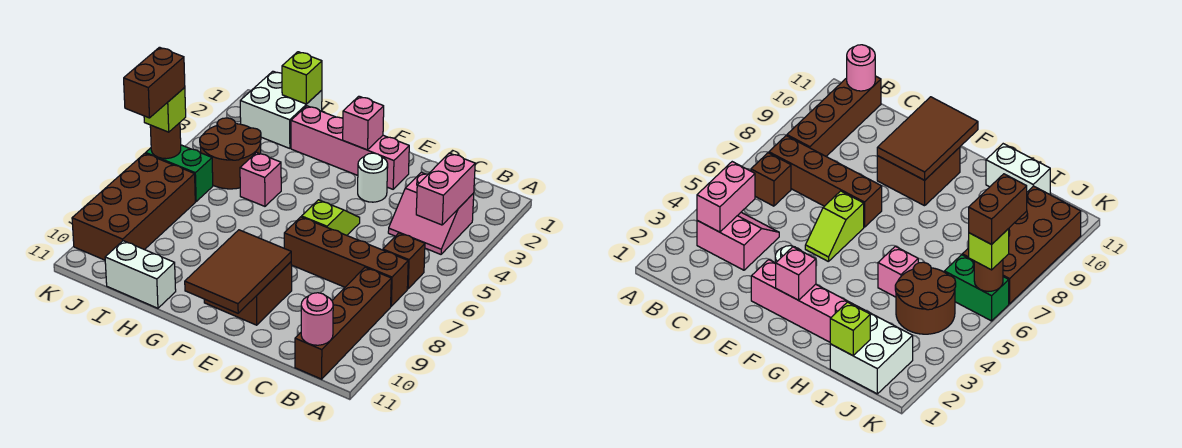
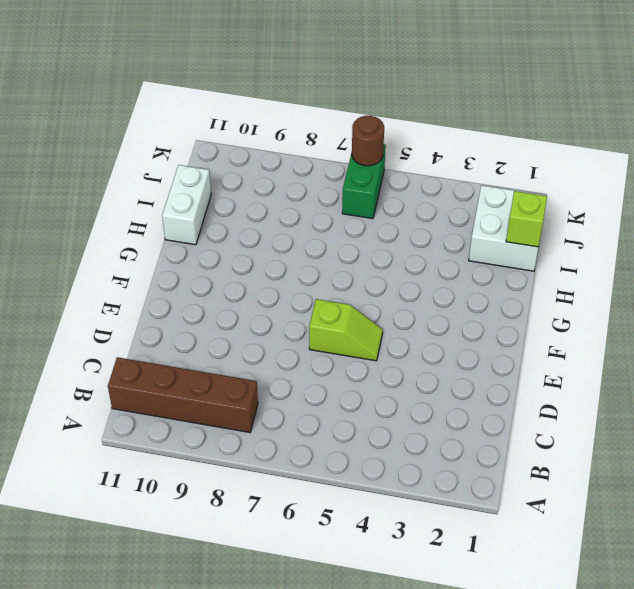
none -> pink 2x2 slope [388,172,474,254]
none -> brown 1x1 brick [383,233,425,289]
none -> brown 1x4 brick [284,217,408,306]

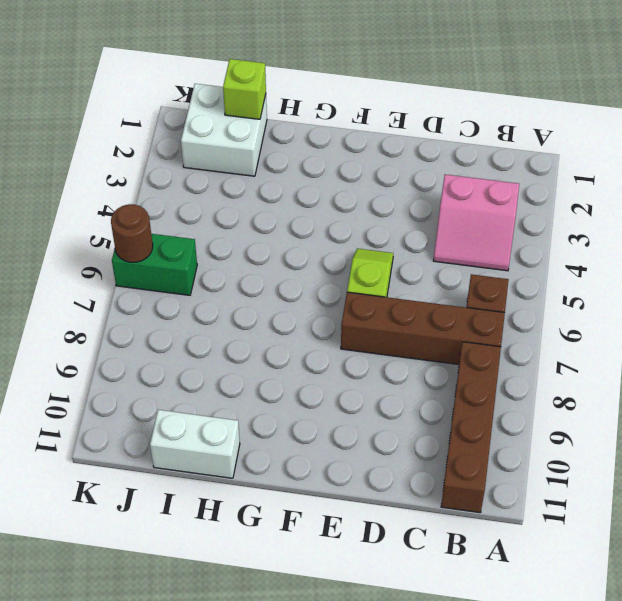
none -> pink 1x4 brick [291,106,409,189]
none -> white 1x1 round brick [358,153,388,202]
none -> brown 2x2 brick [204,262,292,325]

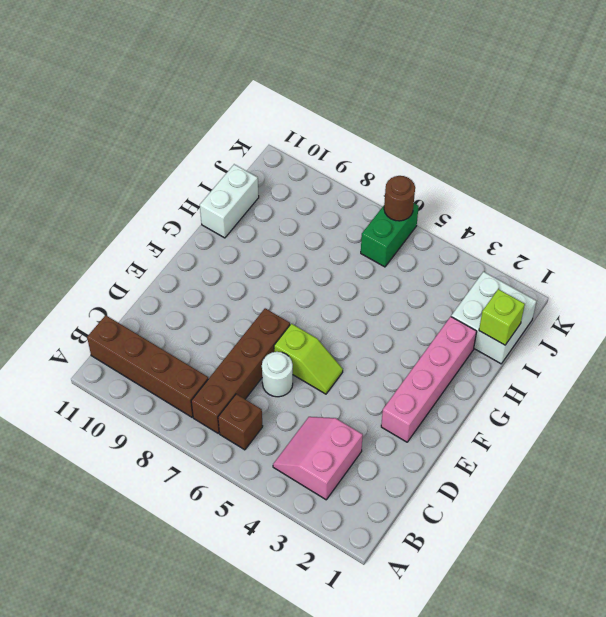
white 1x1 round brick [262,352,293,397] -> white 1x1 round brick moved to [358,153,388,202]
none -> brown 2x2 brick [204,262,292,325]
none -> pink 1x1 brick [240,153,281,206]
none -> brown 2x2 round brick [200,118,261,189]

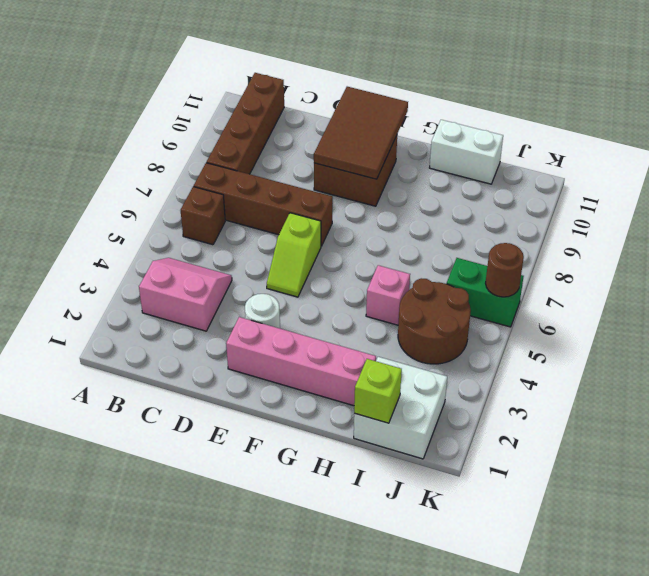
none -> brown 2x4 brick [72,153,195,260]
none -> pink 1x2 brick [416,153,475,225]
none -> pink 1x1 round brick [301,293,333,345]

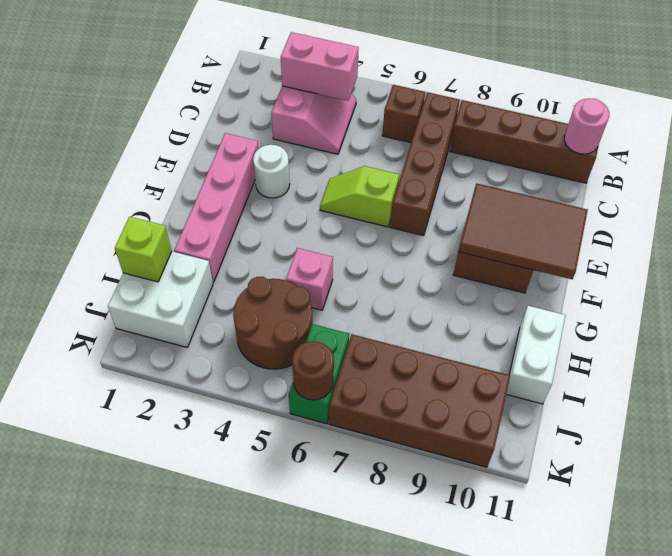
none -> pink 1x1 brick [343,96,384,150]
none -> lime 1x1 brick [144,88,186,132]
none -> brown 1x2 brick [124,47,185,118]

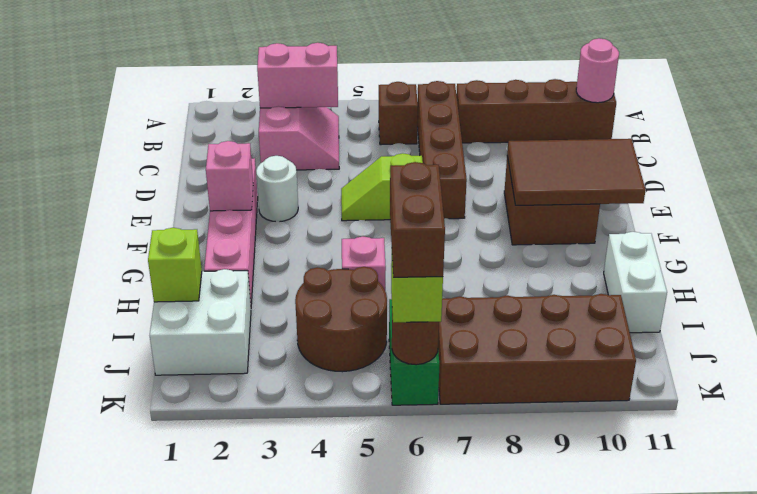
brown 1x2 brick [390,162,445,277] -> brown 1x2 brick turned to [124,47,185,118]

